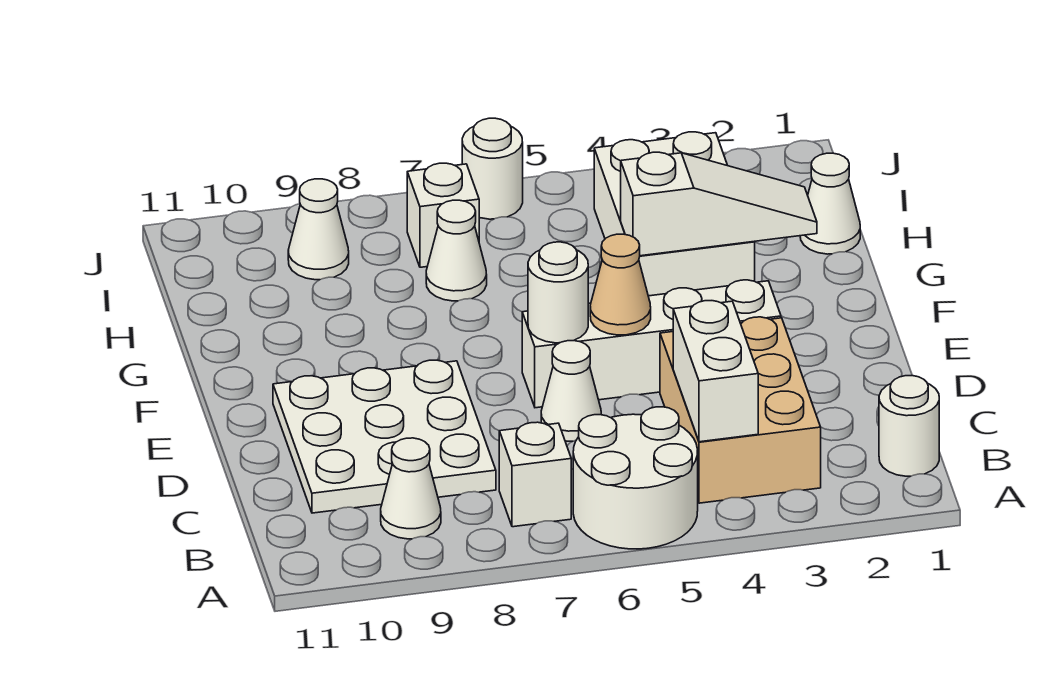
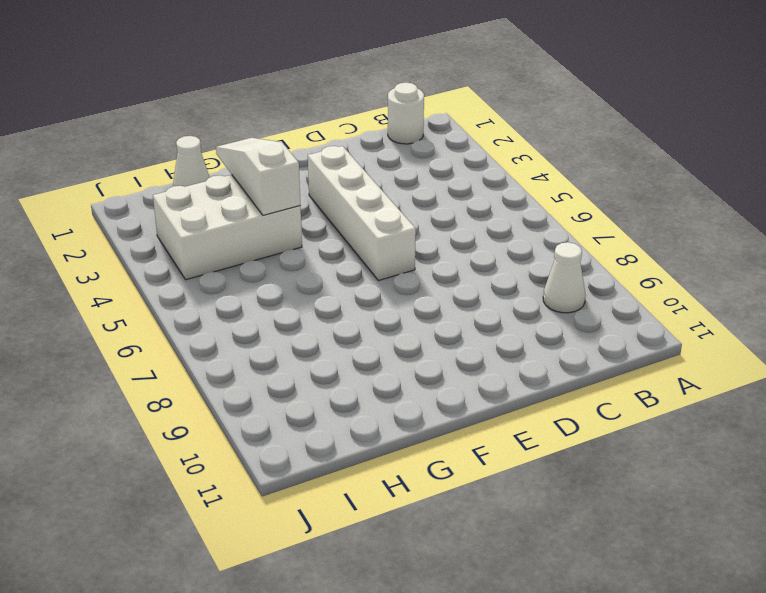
none -> white 2x2 round brick [573,407,698,549]
none -> tan 2x3 brick [660,317,821,503]
none -> white 1x1 brick [499,422,571,527]

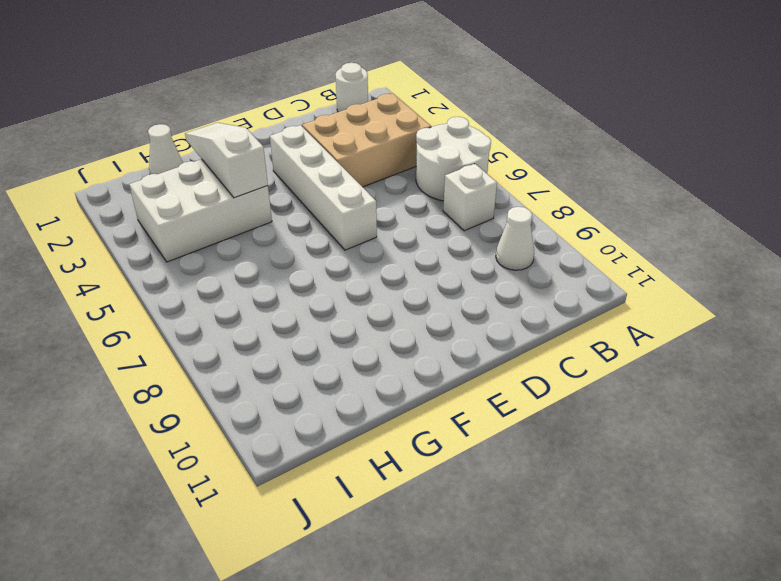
none -> white 3x3 plate [273,360,496,513]
none -> white 1x1 cone [541,341,601,441]
none -> white 1x1 cone [426,200,487,301]

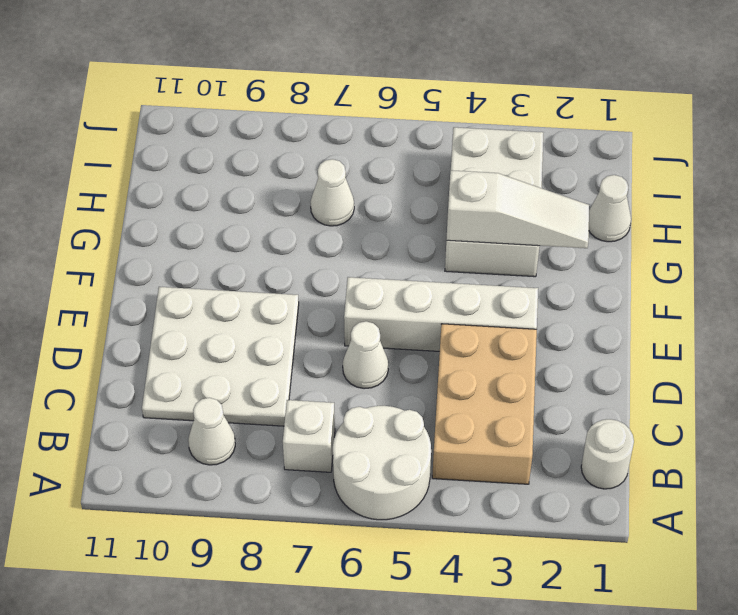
none -> white 1x1 brick [407,163,479,267]
none -> white 1x1 cone [288,179,349,280]
none -> white 1x1 round brick [462,118,523,219]

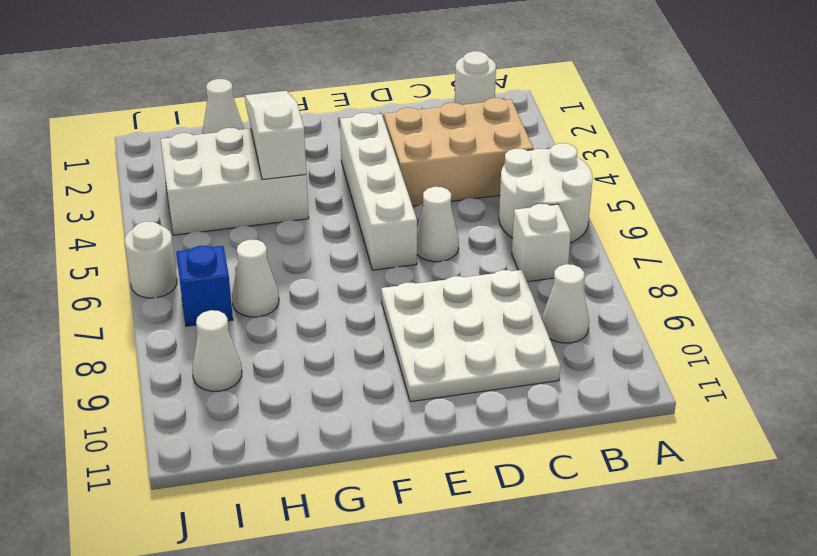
blue 1x1 brick [176,246,233,326] -> white 1x1 brick [407,163,479,267]
none -> white 1x2 brick [673,301,758,442]
none -> tan 1x1 cone [590,234,651,335]
none -> white 1x1 round brick [528,242,588,343]

